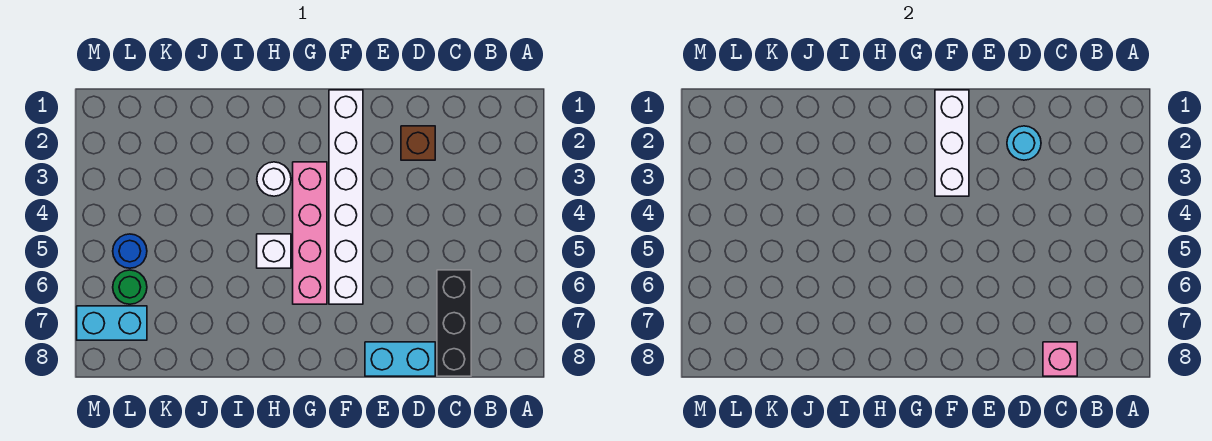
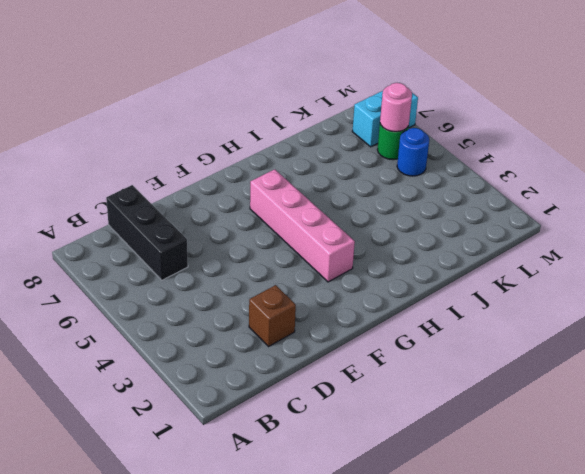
pink 1x1 round brick [380,83,412,132] -> none
none -> cyan 1x2 brick [365,342,435,376]
none -> white 1x6 brick [329,90,363,304]
none -> white 1x1 round brick [257,162,291,196]

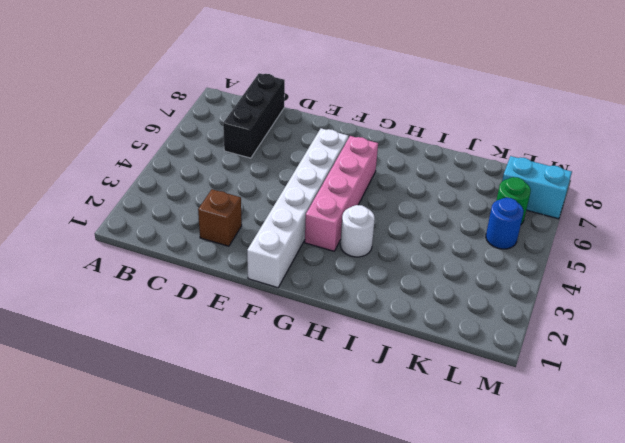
none -> cyan 1x2 brick [365,342,435,376]
none -> white 1x1 brick [257,234,291,268]
none -> pink 1x1 brick [1043,342,1077,376]

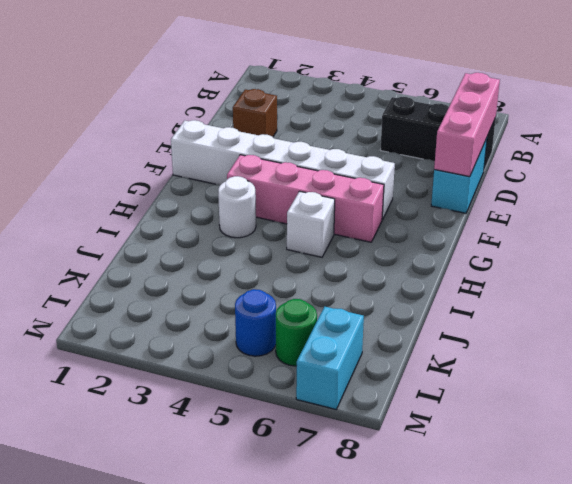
pink 1x3 brick [434,73,500,177] -> pink 1x1 brick [1043,342,1077,376]
none -> cyan 1x1 round brick [1007,126,1041,160]
none -> white 1x3 brick [935,90,969,196]

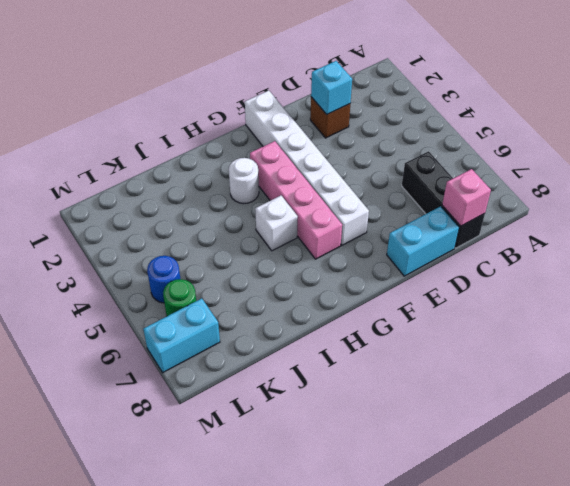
cyan 1x1 brick [311,61,352,114] -> cyan 1x1 round brick [1007,126,1041,160]
none -> white 1x3 brick [935,90,969,196]

